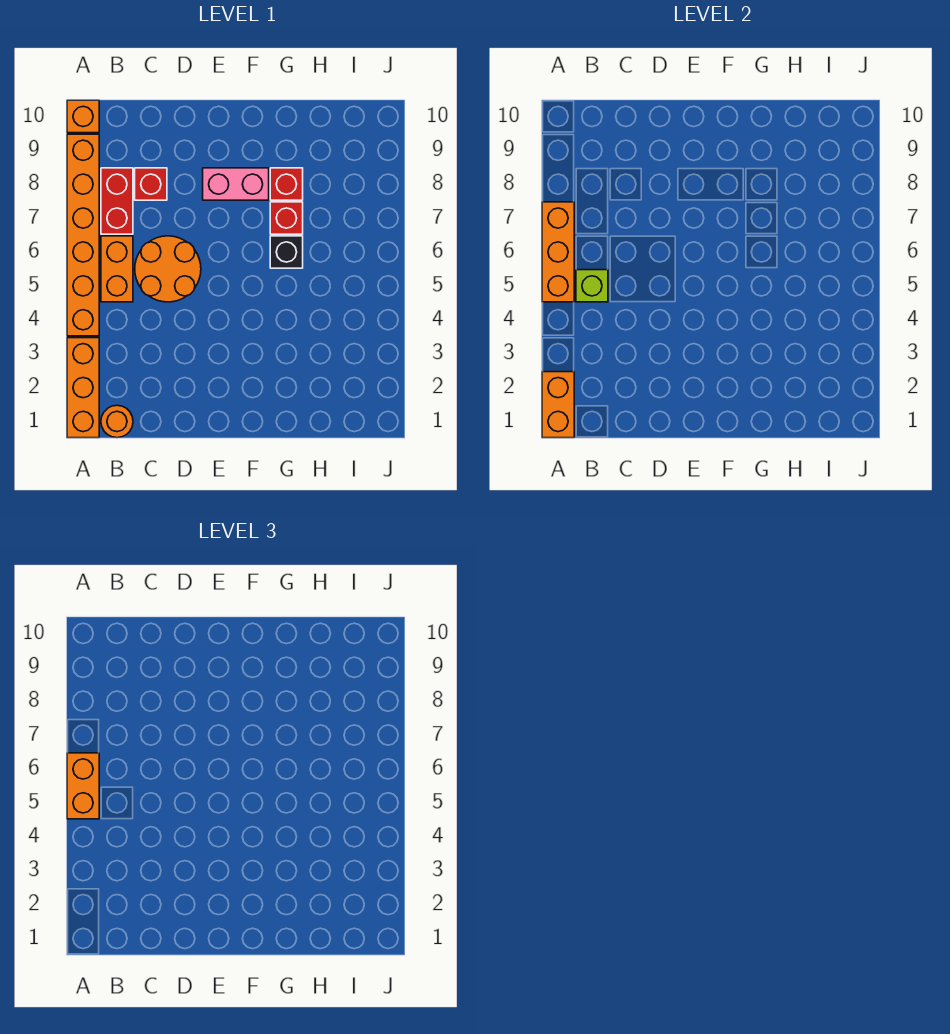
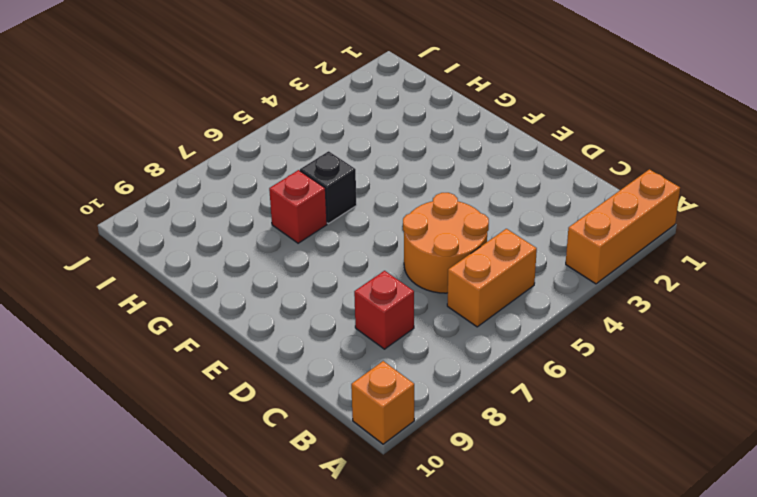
none -> orange 1x6 brick [67,134,99,336]
none -> orange 1x1 round brick [101,405,133,438]
none -> red 1x2 brick [101,168,133,234]

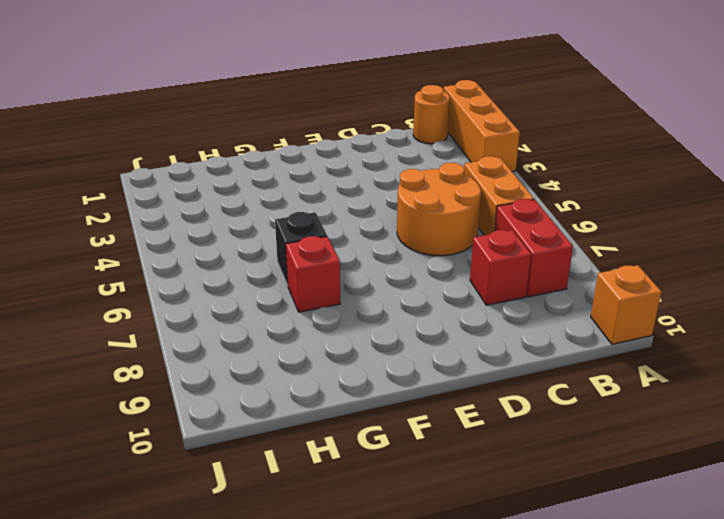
none -> orange 1x6 brick [67,134,99,336]
none -> pink 1x2 brick [203,168,269,200]
none -> red 1x1 brick [270,168,303,200]

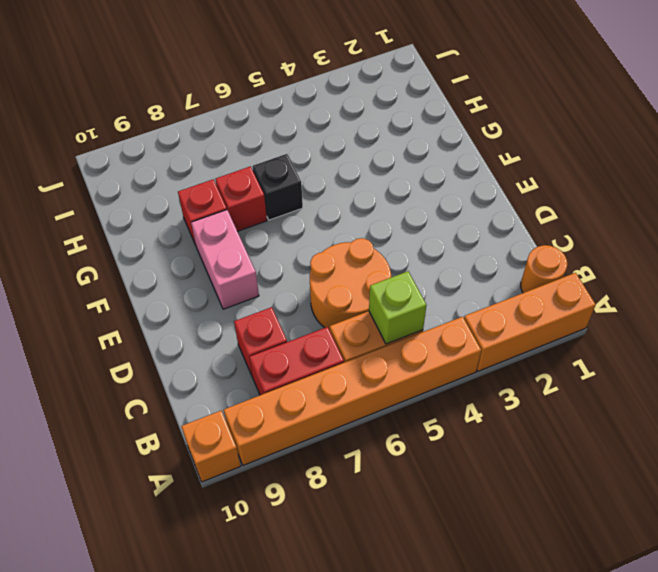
none -> orange 1x2 brick [542,372,574,438]
none -> orange 1x3 brick [542,202,574,302]
none -> orange 1x2 brick [67,753,99,819]

